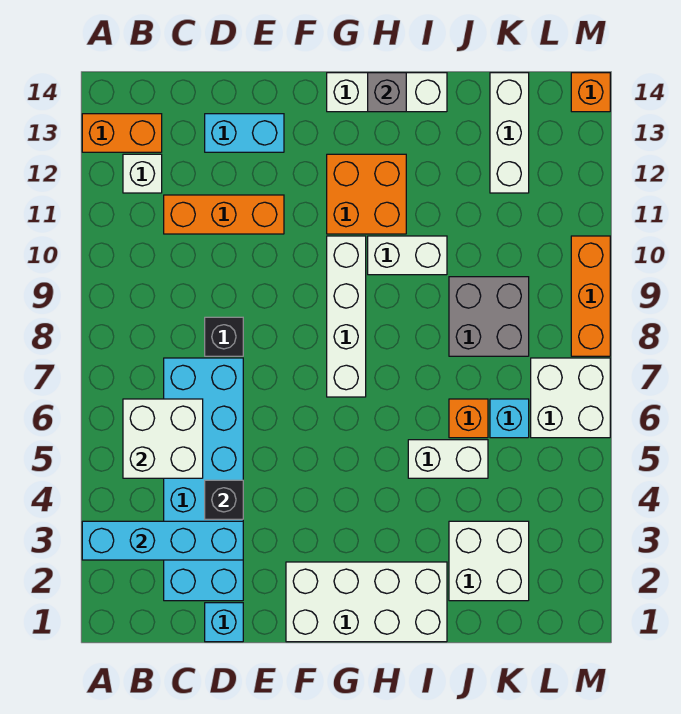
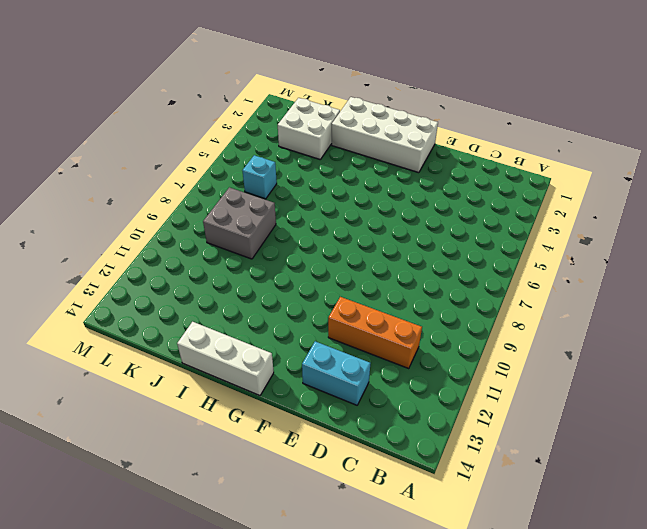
none -> orange 1x2 brick [82,114,162,152]
none -> white 1x1 brick [123,154,162,193]
none -> cyan 2x6 brick [164,358,243,601]

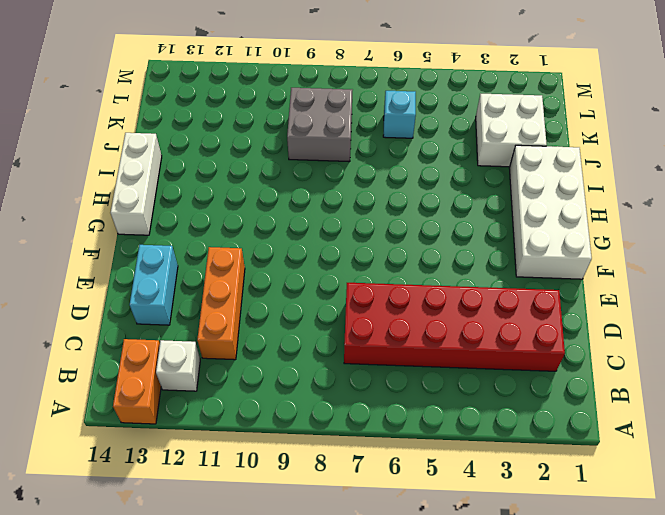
red 2x6 brick [344,283,565,371] -> cyan 2x6 brick [164,358,243,601]
none -> cyan 1x1 brick [205,603,243,642]
none -> black 1x1 brick [205,317,243,356]
none -> white 1x4 brick [327,236,366,397]

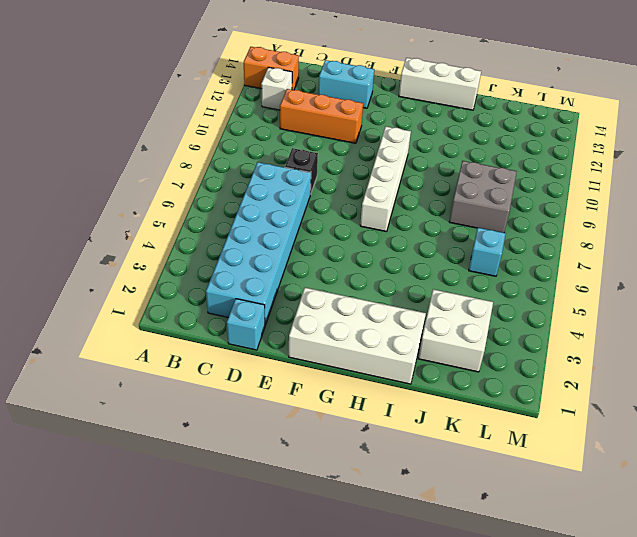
none -> orange 2x2 brick [327,154,406,234]
none -> white 1x2 brick [368,236,447,275]
none -> white 1x2 brick [408,440,488,478]

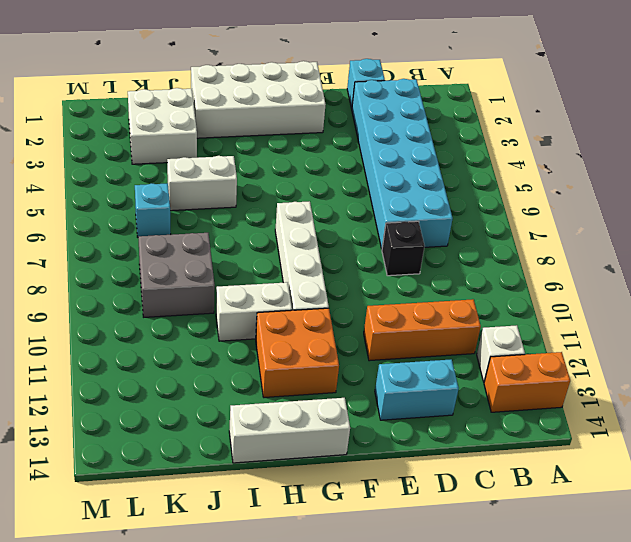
none -> orange 1x1 brick [449,399,488,438]
none -> white 1x3 brick [490,73,529,193]
none -> white 2x2 brick [531,358,610,438]

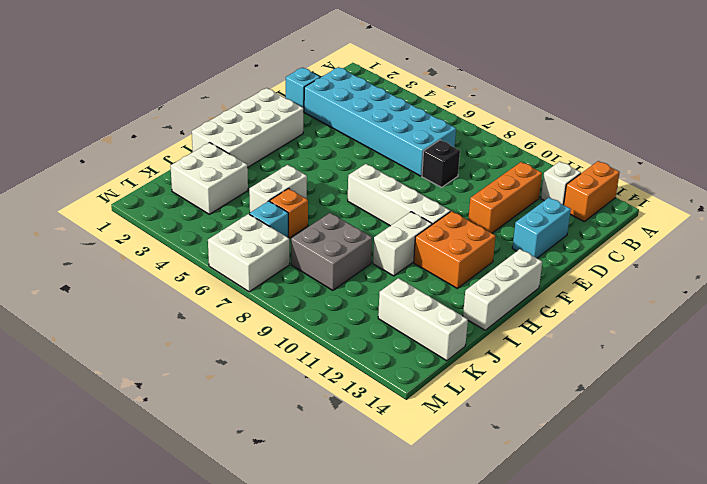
none -> orange 1x3 brick [571,236,610,356]
none -> orange 1x1 brick [571,73,610,112]
none -> cyan 1x4 brick [82,521,243,560]

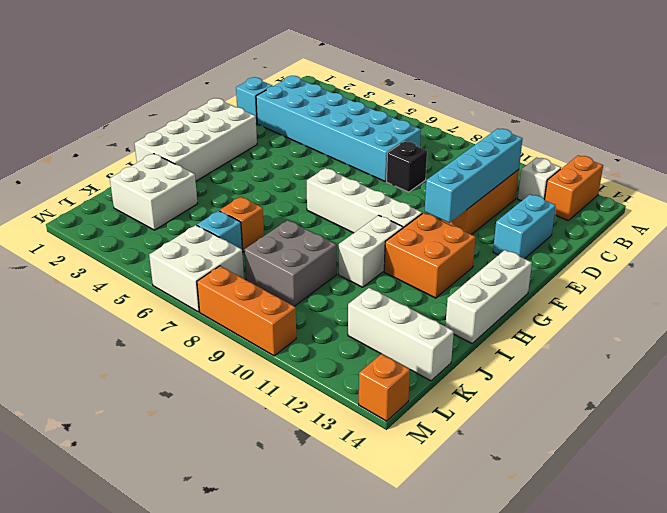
cyan 1x4 brick [425,129,523,223] -> cyan 1x4 brick moved to [82,521,243,560]
none -> white 1x2 brick [408,440,488,478]
none -> white 2x2 brick [123,399,203,478]
none -> black 1x1 brick [205,480,243,519]

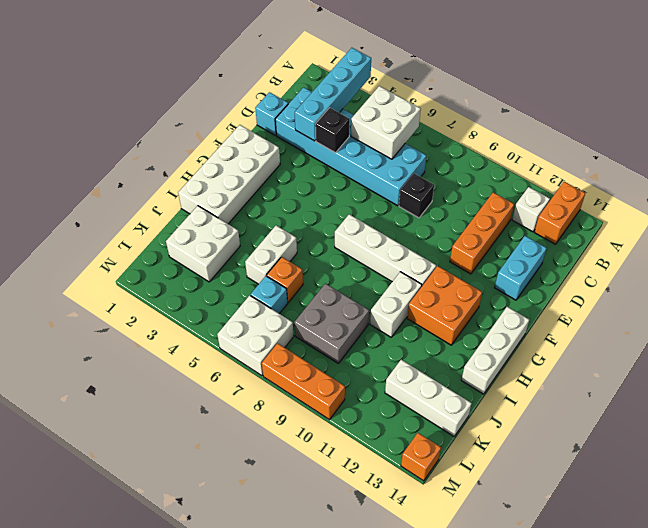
none -> grey 1x1 brick [368,73,406,112]

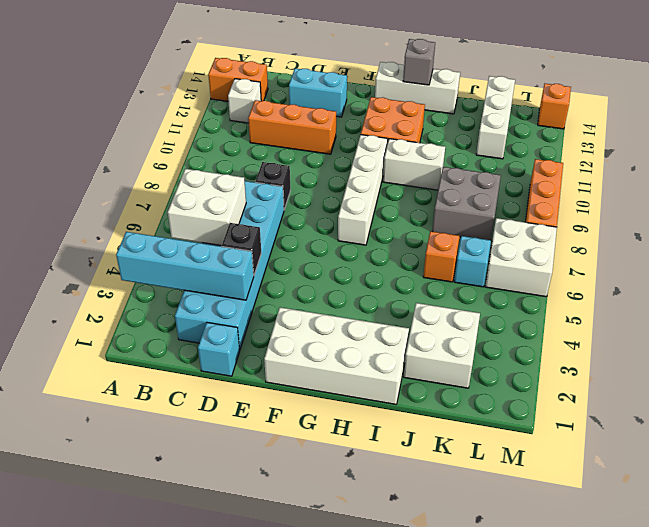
none -> white 1x2 brick [408,440,488,478]

